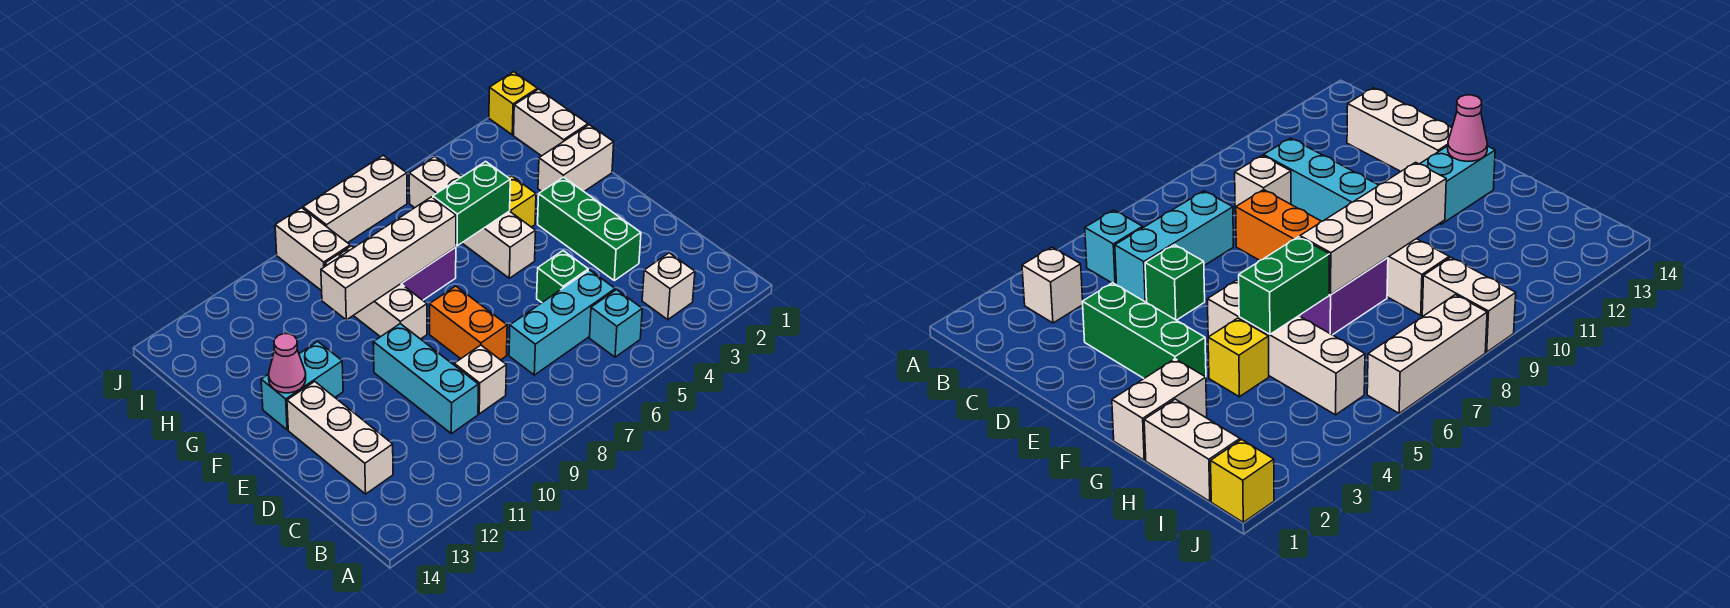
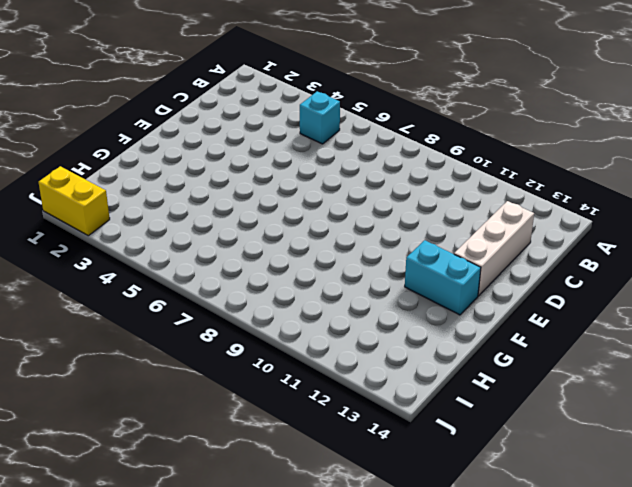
yellow 1x2 brick [39,166,110,236] -> yellow 1x1 brick [489,72,537,135]
none -> white 1x1 brick [642,253,695,320]
none -> cyan 1x3 brick [509,270,615,375]
none -> white 1x1 brick [454,345,506,414]

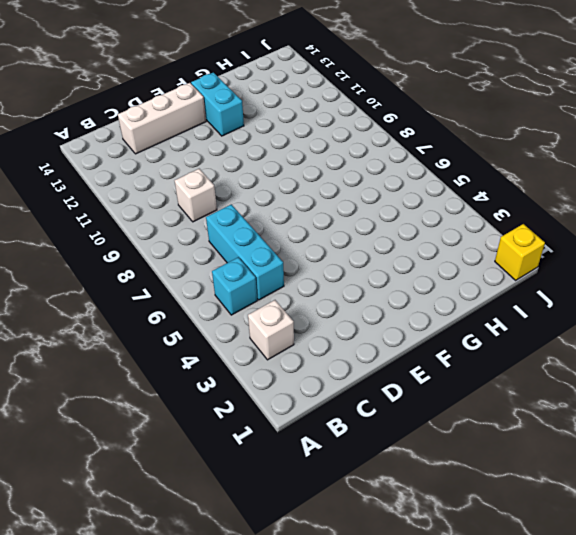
none -> cyan 1x3 brick [373,324,478,434]
none -> green 1x3 brick [538,177,641,281]
none -> green 1x1 brick [537,251,588,303]

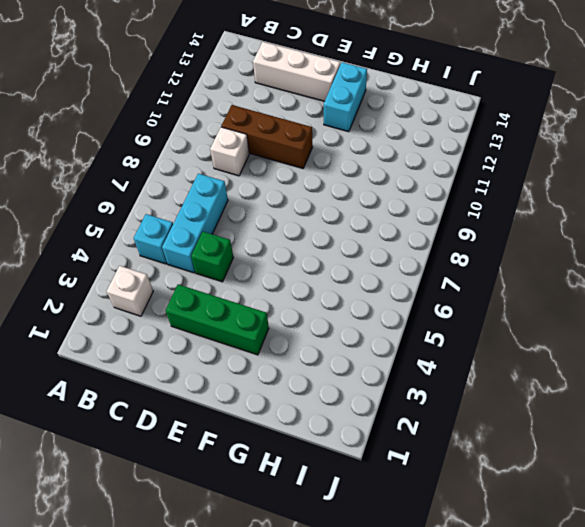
brown 1x3 brick [221,105,313,168] -> cyan 1x3 brick [373,324,478,434]
none -> orange 1x2 brick [430,286,507,360]
none -> white 1x4 brick [409,157,536,278]
none -> white 1x3 brick [325,246,427,339]

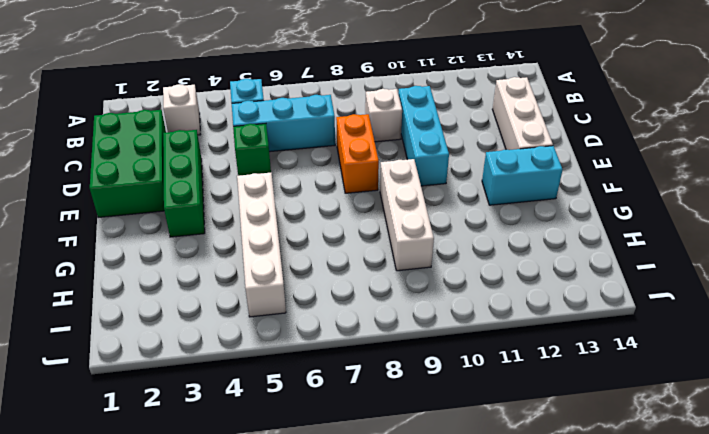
green 2x3 brick [90,110,166,218] -> none
none -> white 1x2 brick [538,125,614,191]
none -> yellow 1x1 brick [509,176,536,227]
none -> purple 1x2 brick [401,247,456,300]

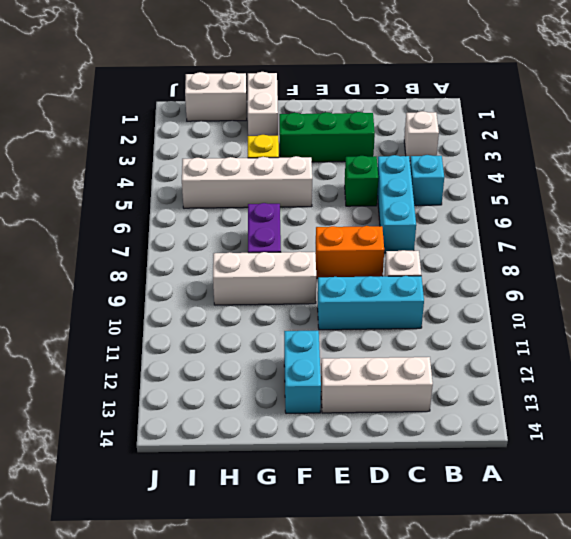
none -> white 1x2 brick [275,208,350,291]
none -> yellow 1x1 brick [489,72,537,135]
none -> white 1x3 brick [303,155,407,243]

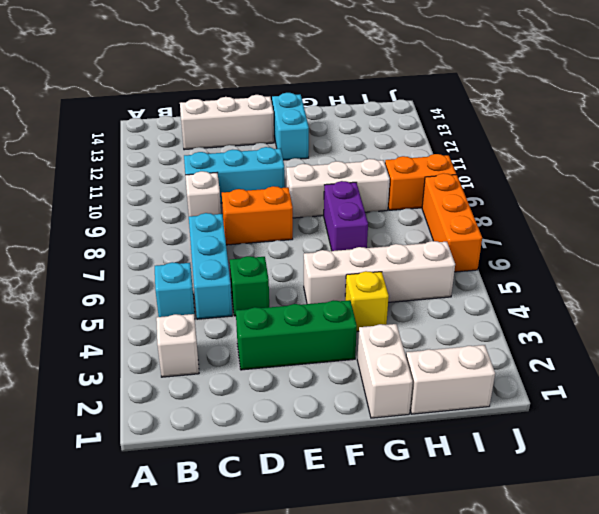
orange 1x2 brick [385,154,456,210] -> white 1x2 brick [275,208,350,291]
orange 1x3 brick [422,173,482,272] -> white 1x3 brick [303,155,407,243]
none -> yellow 1x1 brick [489,72,537,135]
none -> pink 1x1 cone [269,334,306,393]
none -> green 1x2 brick [433,161,510,246]

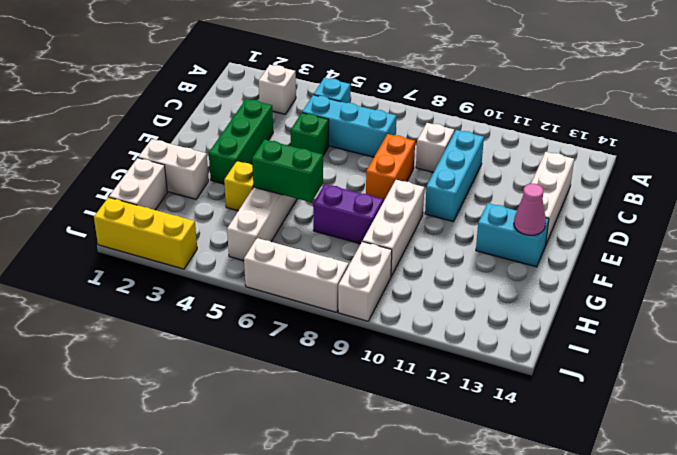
yellow 1x3 brick [94,197,197,269] -> yellow 1x1 brick [489,72,537,135]
none -> white 1x4 brick [321,197,456,320]

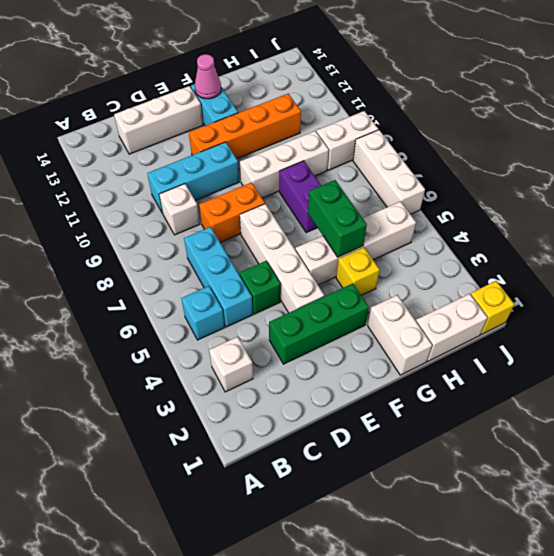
white 1x4 brick [240,204,324,313] -> white 1x4 brick moved to [321,197,456,320]
orange 1x4 brick [189,94,301,159] -> none

